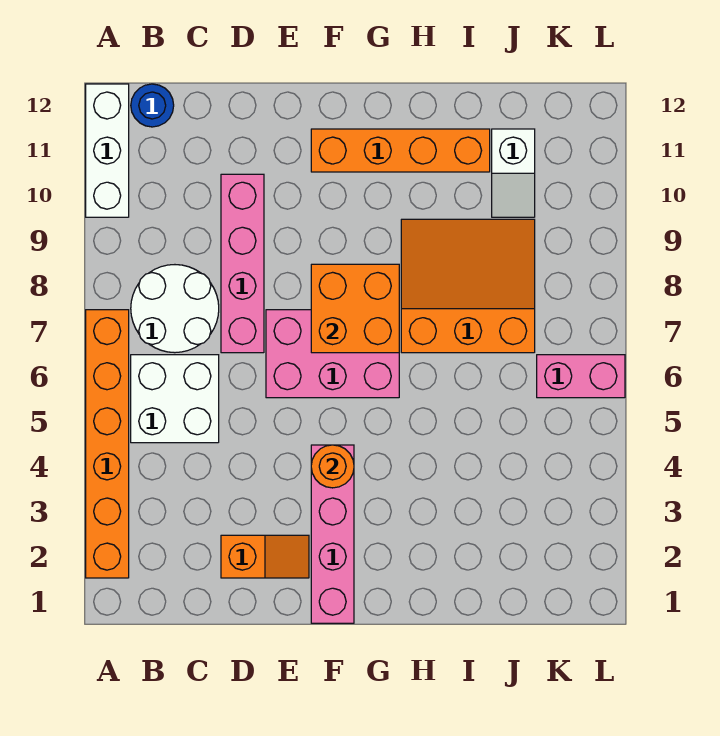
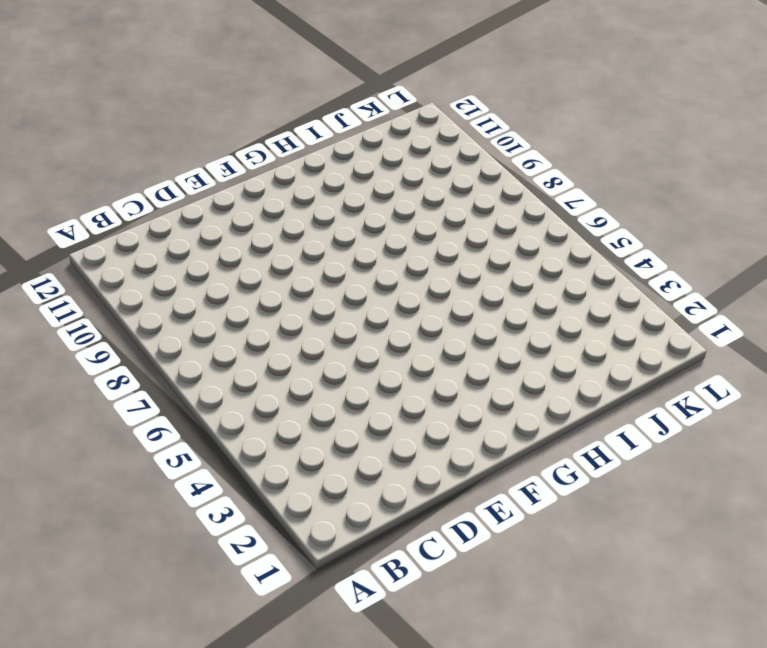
none -> orange 1x6 brick [86,310,129,578]
none -> white 1x3 brick [86,84,129,217]
none -> white 2x2 brick [131,355,219,443]

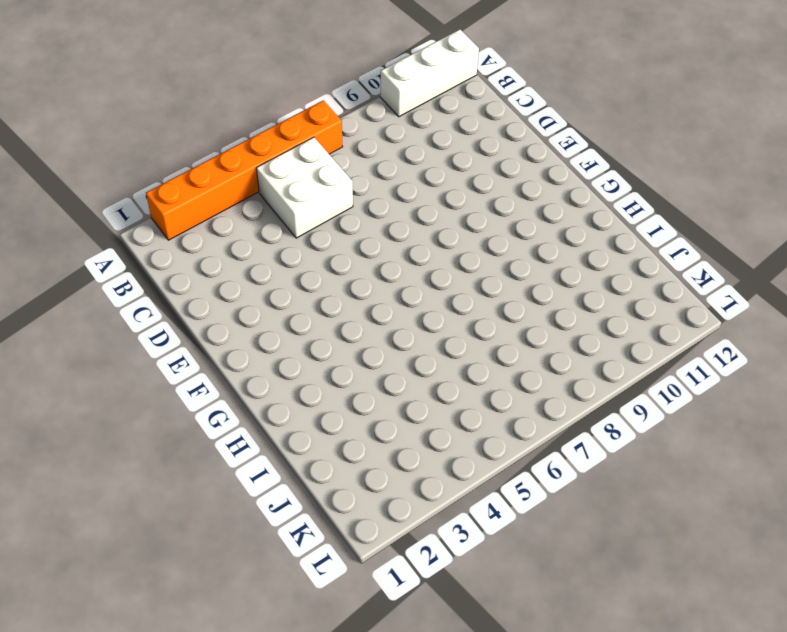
none -> white 2x2 round brick [131,265,219,353]
none -> blue 1x1 round brick [131,84,174,127]
none -> orange 1x2 slope [221,535,309,578]

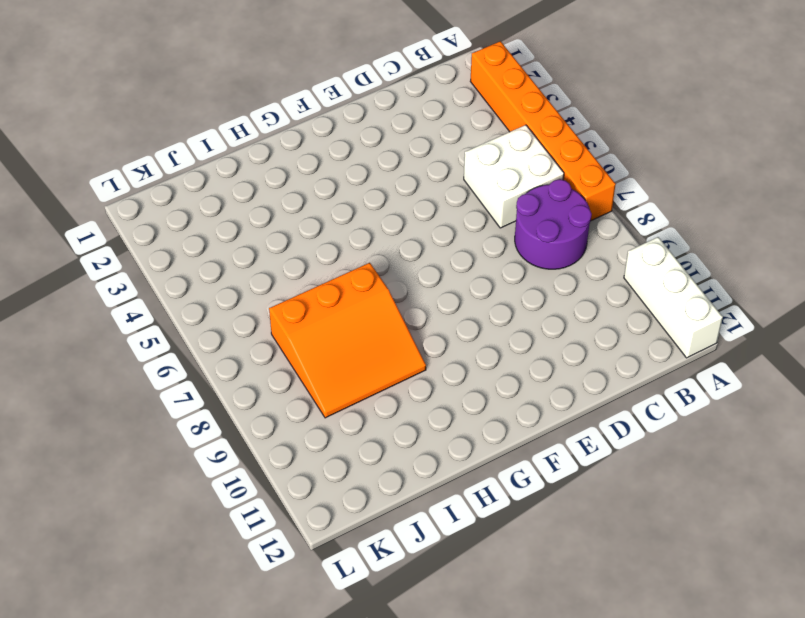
purple 2x2 round brick [515,179,592,269] -> white 2x2 round brick [131,265,219,353]
none -> blue 1x1 round brick [131,84,174,127]
none -> orange 1x2 slope [221,535,309,578]
none -> pink 1x4 brick [221,174,264,353]

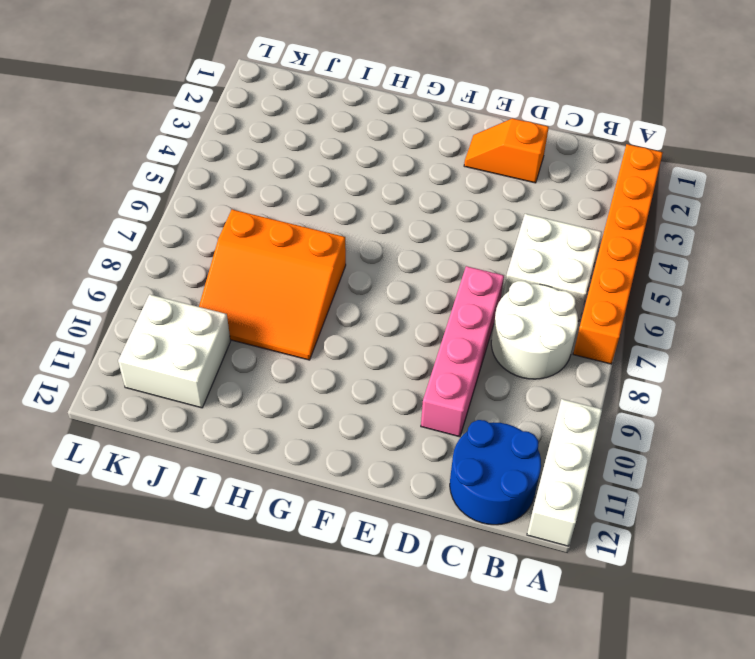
blue 2x2 round brick [450,420,541,525] -> blue 1x1 round brick [131,84,174,127]
white 2x2 brick [118,294,230,408] -> white 1x2 slope [492,129,535,217]
none -> pink 2x3 brick [266,310,399,398]
none -> pink 1x4 brick [311,445,354,623]
none -> orange 1x4 brick [311,129,490,172]

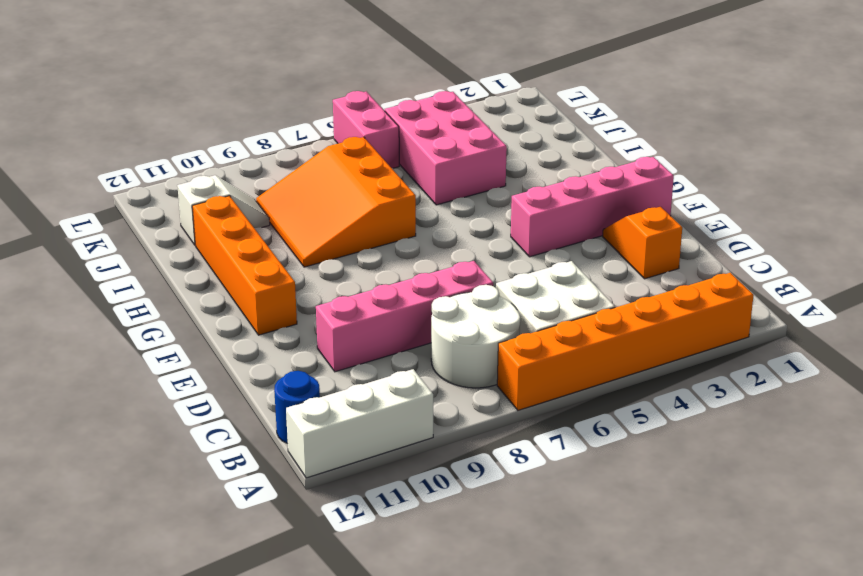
pink 2x3 brick [385,91,507,205] -> pink 2x3 brick moved to [266,310,399,398]
none -> orange 1x1 round brick [311,445,354,488]
none -> orange 2x2 brick [311,264,399,353]

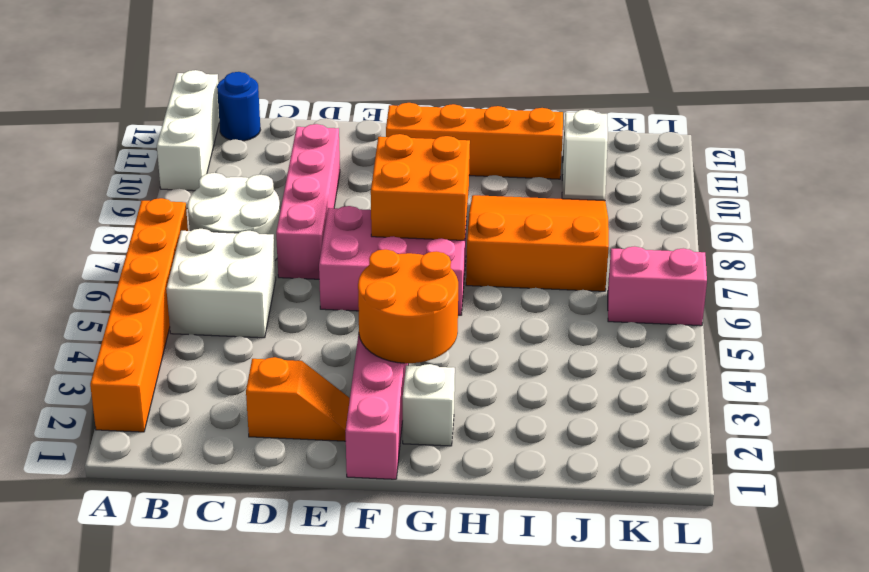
orange 2x2 round brick [358,249,458,363] -> orange 1x1 round brick [311,445,354,488]
white 1x1 brick [403,364,455,446] -> none

